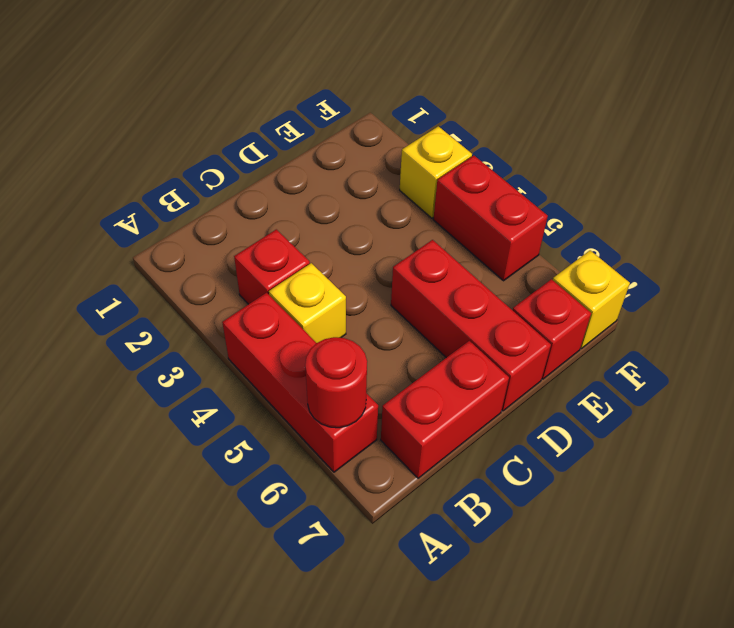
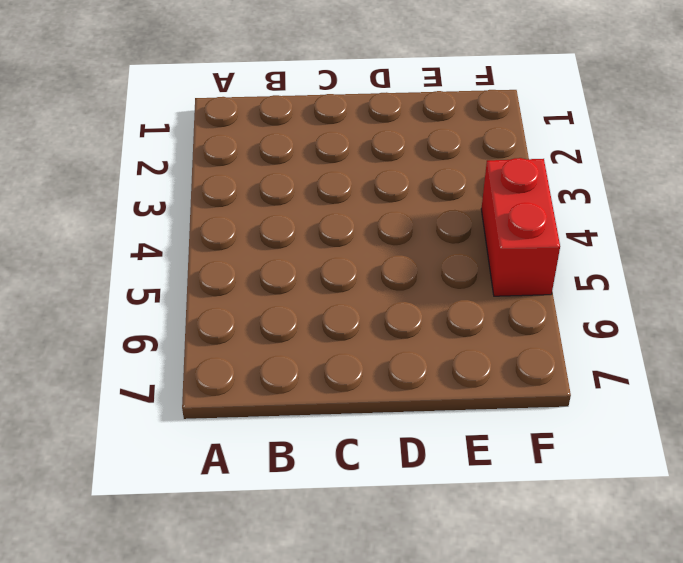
none -> red 1x3 brick [222,293,378,472]
none -> red 1x1 brick [234,229,310,304]

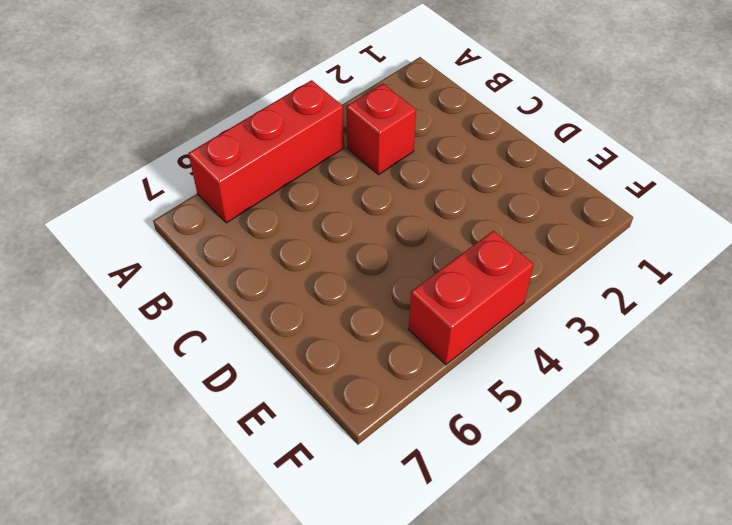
none -> yellow 1x1 brick [269,263,346,343]
none -> red 1x2 brick [381,341,509,478]

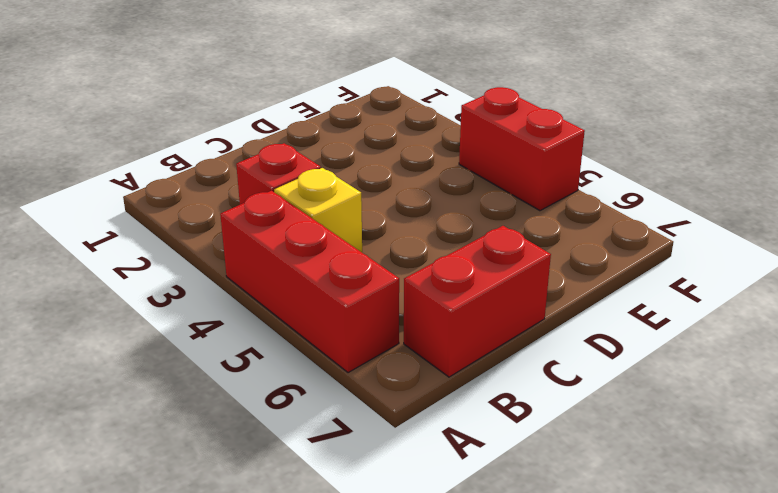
none -> red 1x3 brick [391,240,551,411]
none -> red 1x1 brick [513,279,591,379]

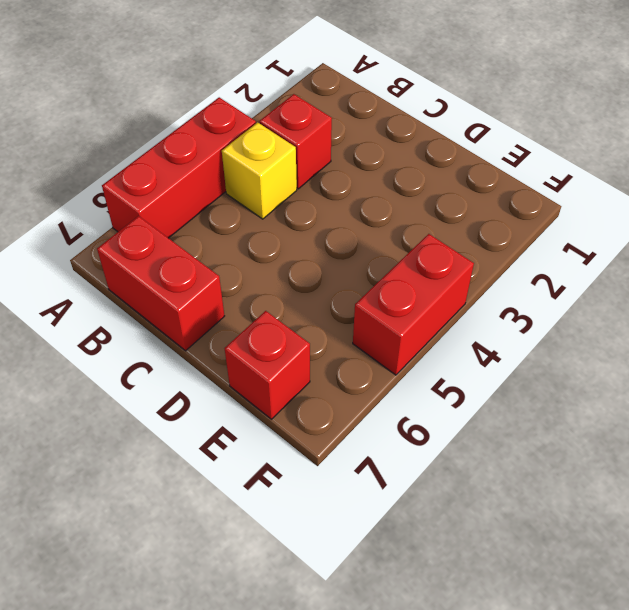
none -> red 1x3 brick [391,240,551,411]
none -> yellow 1x1 brick [400,126,472,218]

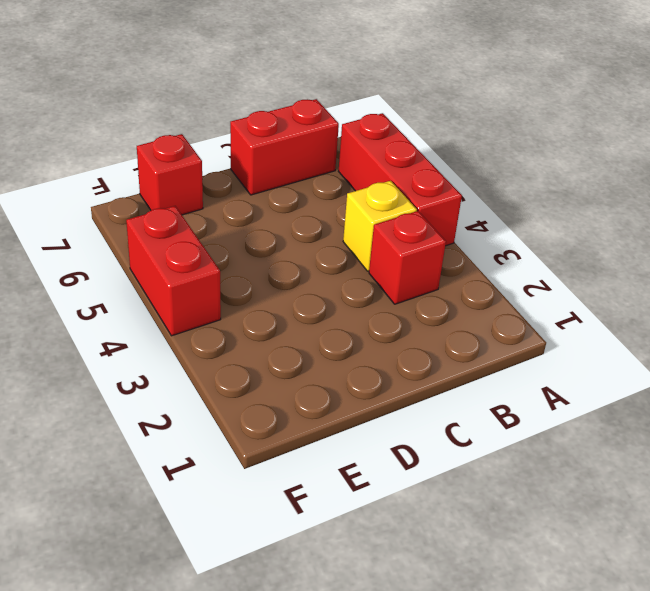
none -> red 1x3 brick [391,240,551,411]
none -> yellow 1x1 brick [400,126,472,218]

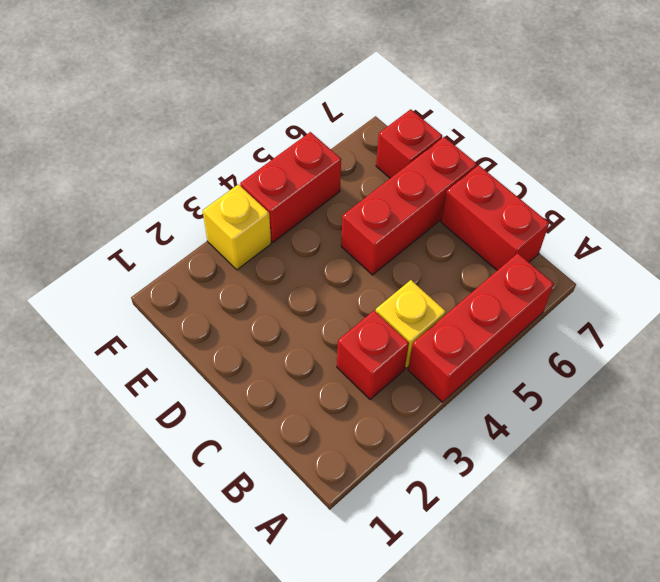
none -> yellow 1x1 brick [553,250,630,349]
none -> red 1x1 round brick [305,337,367,428]

